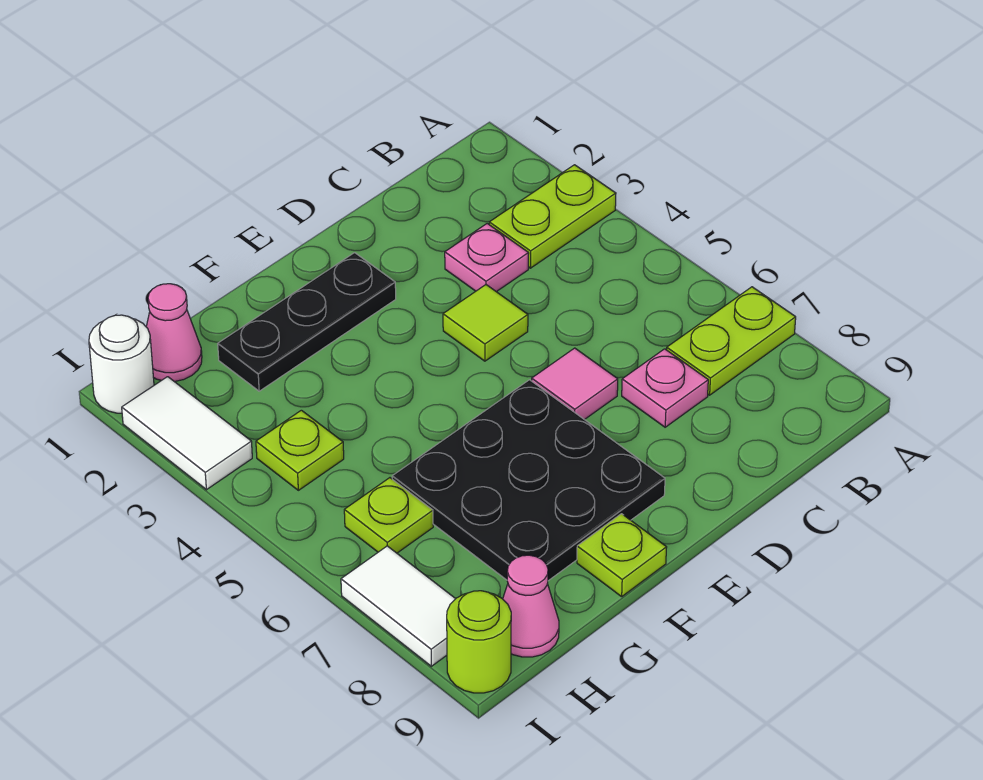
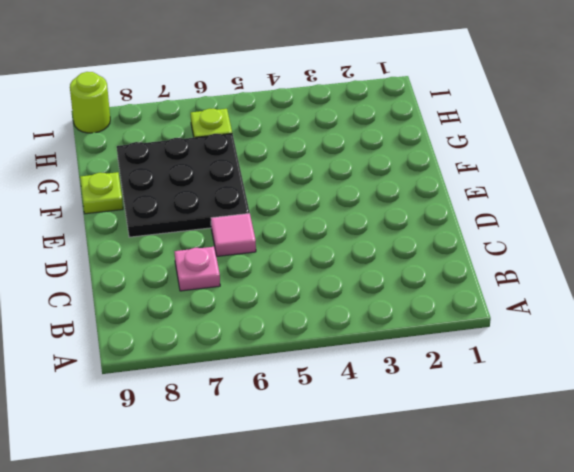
none -> lime 1x2 plate [489,165,616,268]
none -> lime 1x2 plate [667,287,796,395]
none -> pink 1x1 plate [445,224,529,292]

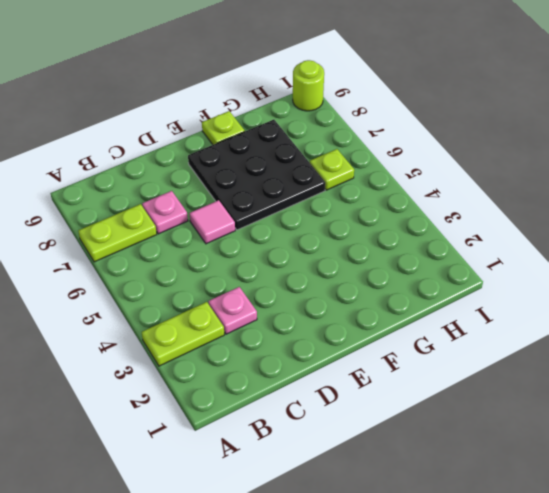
none -> lime 1x1 tile [443,285,528,361]
none -> black 1x3 plate [218,253,396,391]
none -> pink 1x1 cone [146,284,202,381]

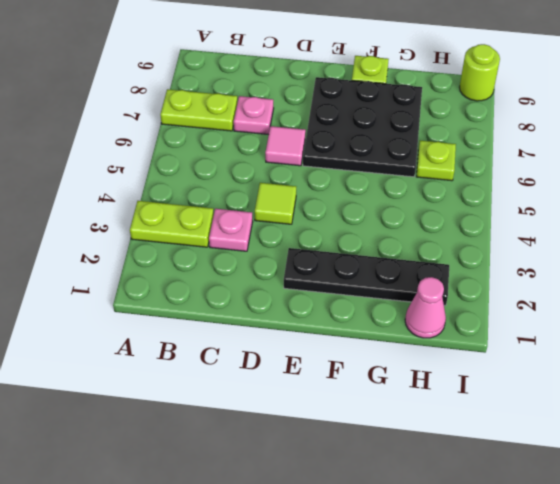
black 1x4 plate [284,248,449,306] -> black 1x3 plate [218,253,396,391]
none -> lime 1x1 plate [256,410,344,490]
none -> pink 1x1 cone [503,555,559,657]
none -> white 1x1 round brick [89,315,154,413]

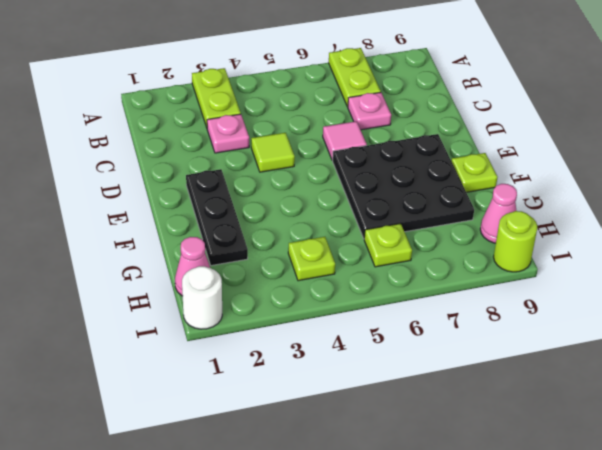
none -> white 1x2 tile [122,377,252,490]
none -> white 1x2 tile [341,546,455,666]

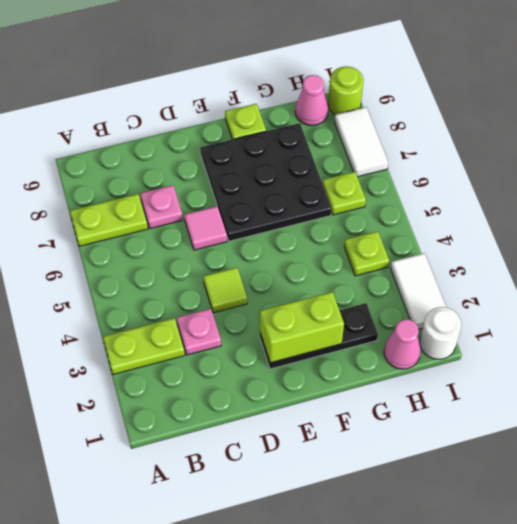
lime 1x2 brick [260,292,344,363] -> none

